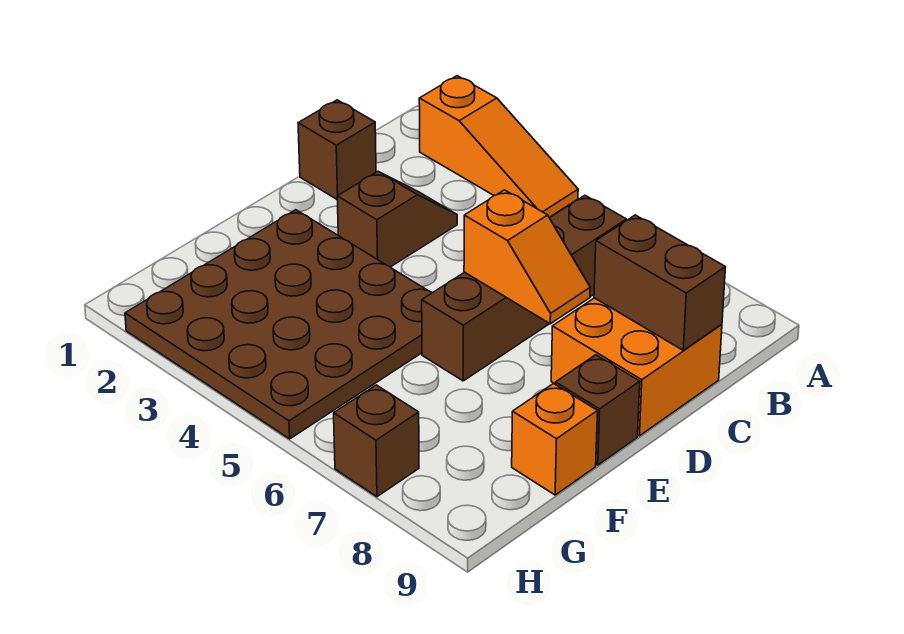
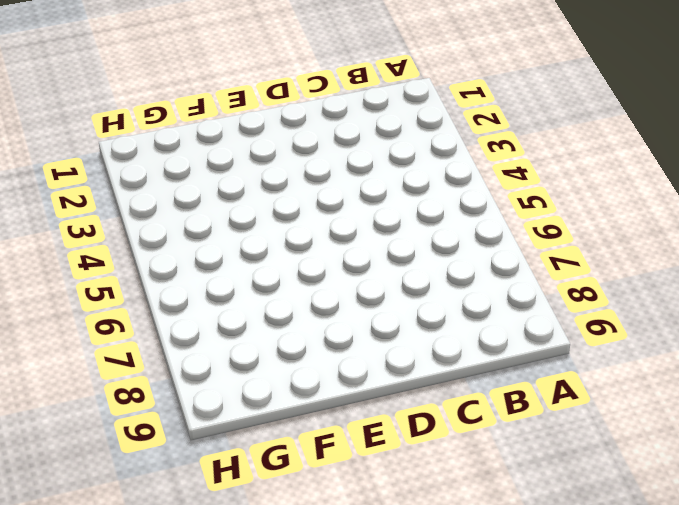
none -> orange 1x3 slope [419,76,578,218]
none -> brown 1x4 brick [422,195,626,381]

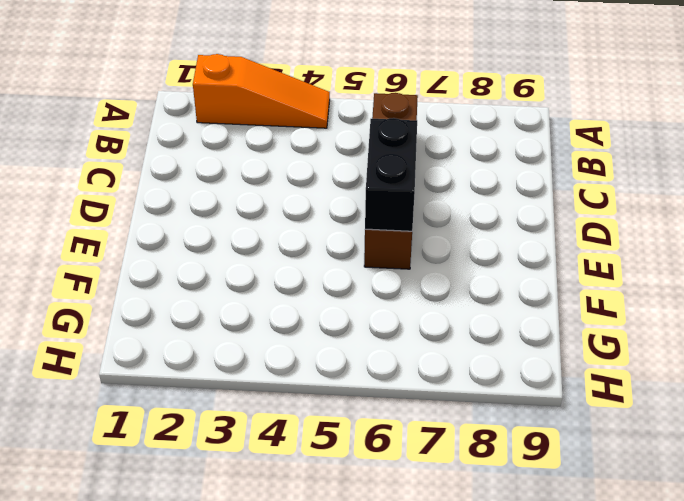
black 1x2 brick [365,118,417,231] -> orange 1x2 slope [464,190,590,324]
none -> brown 1x1 brick [298,100,376,199]
none -> brown 1x2 slope [337,172,457,267]

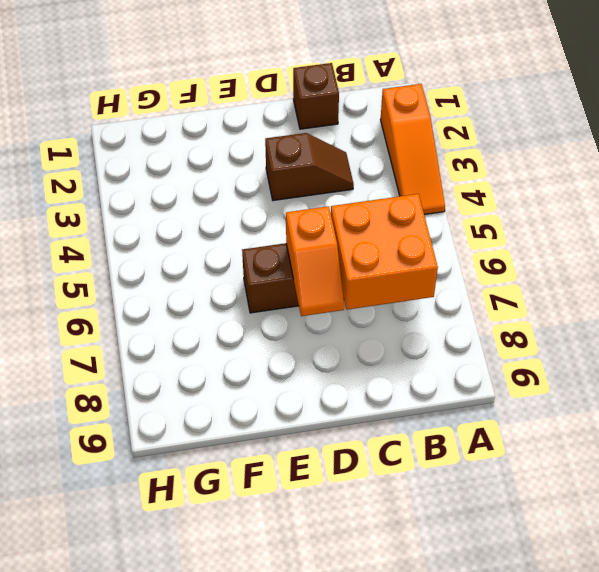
orange 2x2 brick [331,194,438,310] -> orange 2x2 brick moved to [551,298,722,436]
none -> brown 4x4 plate [125,210,432,439]
none -> brown 1x1 brick [556,355,640,465]

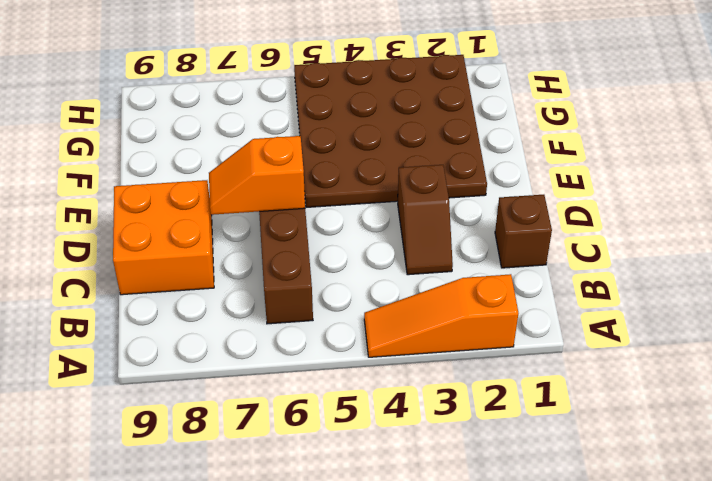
none -> brown 1x1 brick [556,355,640,465]
none -> orange 1x1 brick [512,383,598,495]

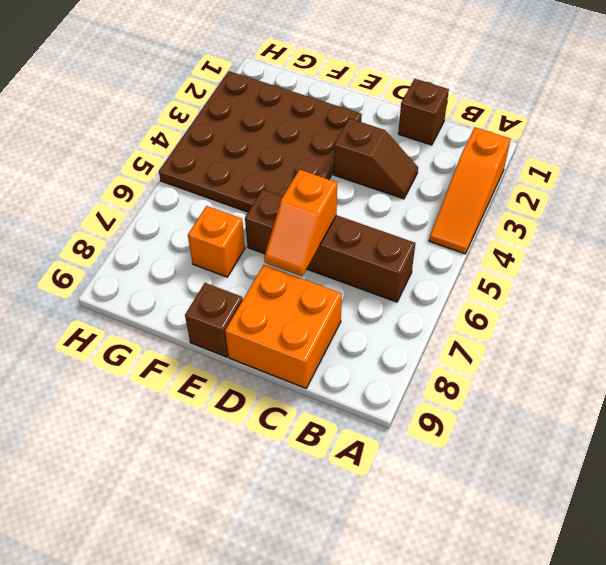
orange 1x1 brick [188,206,245,277] -> orange 1x1 brick moved to [512,383,598,495]
none -> brown 1x1 brick [334,385,419,497]
none -> brown 1x2 brick [594,215,725,350]

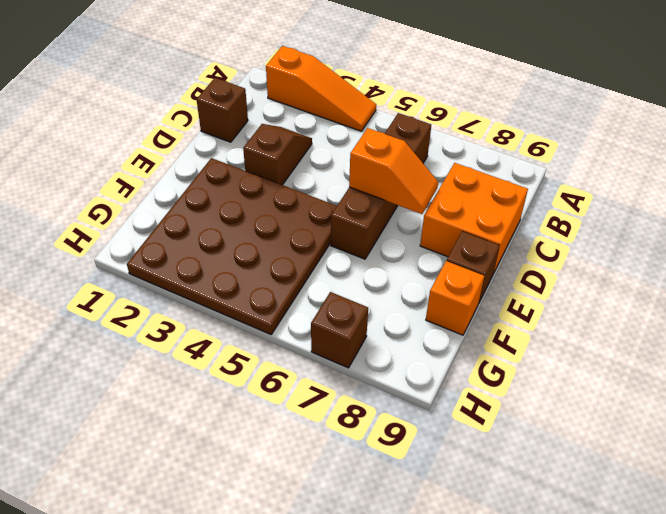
none -> brown 1x2 brick [594,215,725,350]

